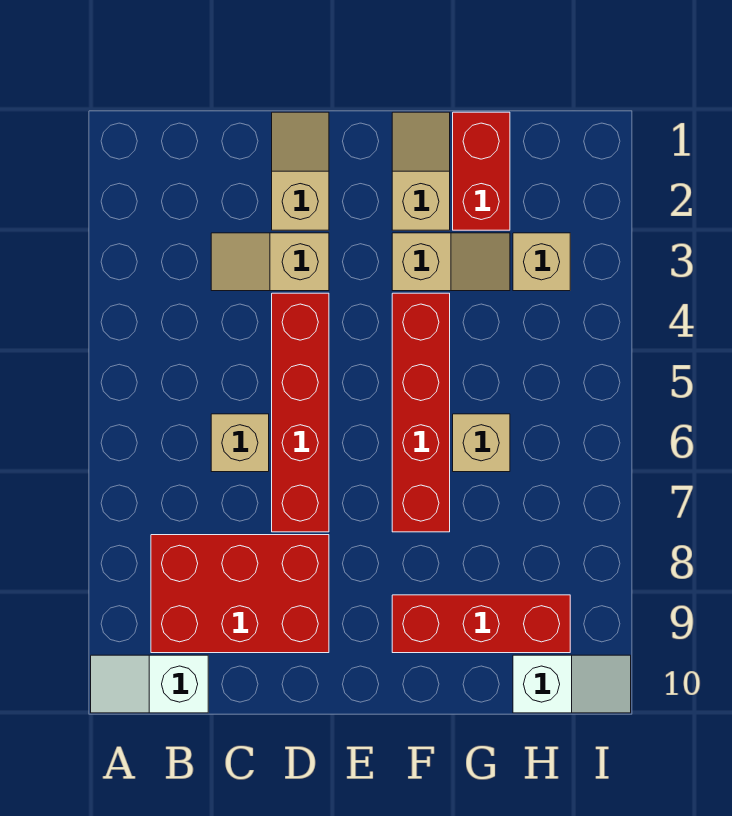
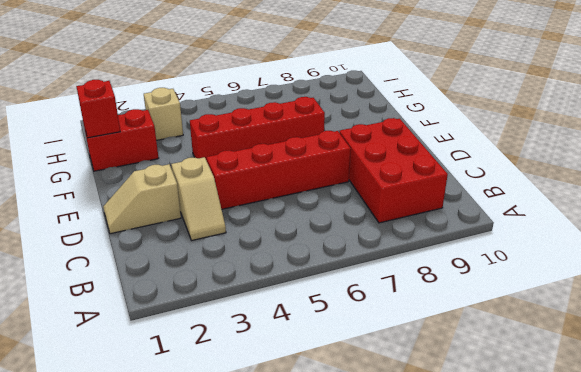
red 1x1 brick [76,80,120,138] -> none
none -> white 1x2 slope [91,655,208,713]
none -> tan 1x1 brick [211,414,269,472]
none -> tan 1x2 slope [392,112,450,230]

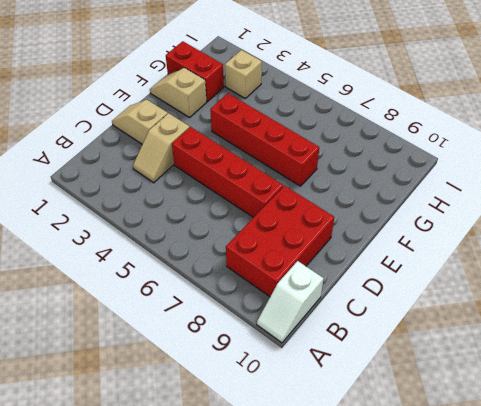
none -> tan 1x1 brick [211,414,269,472]
none -> tan 1x2 slope [392,233,510,291]
none -> red 1x3 brick [392,595,570,653]

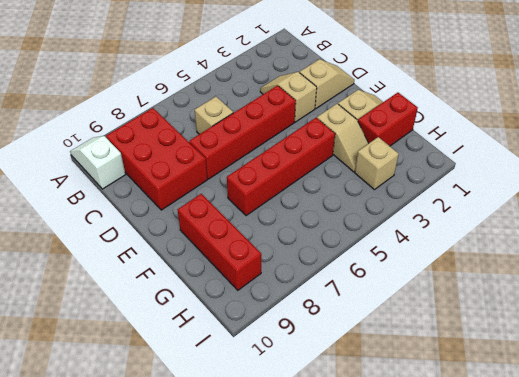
none -> tan 1x1 brick [453,414,510,472]
none -> white 1x2 slope [513,655,631,713]

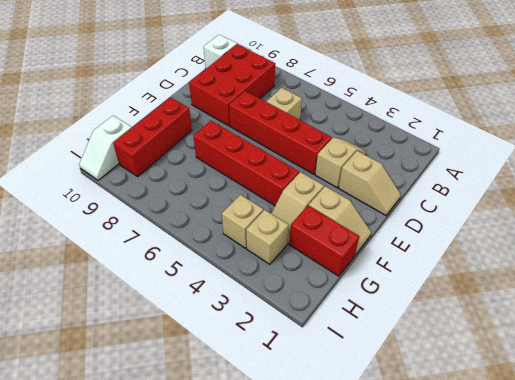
tan 1x1 brick [222,195,263,248] -> tan 1x1 brick moved to [453,414,510,472]

